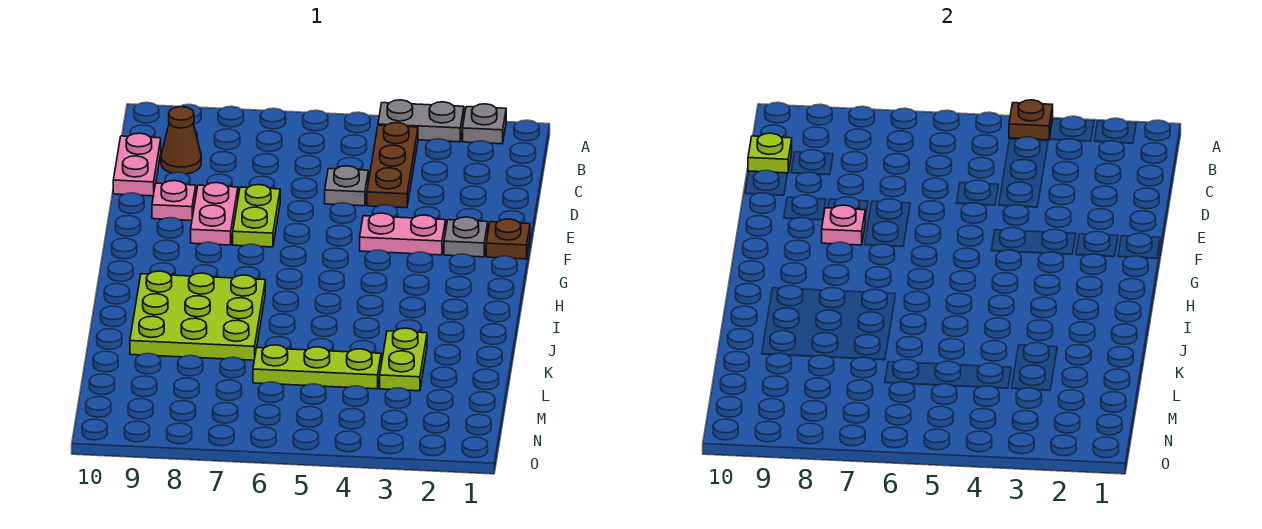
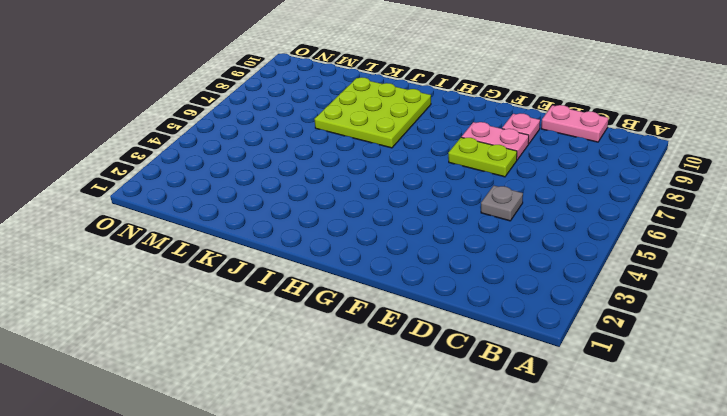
none -> grey 1x1 plate [463,104,506,144]
none -> grey 1x2 plate [378,100,464,142]
none -> brown 1x3 plate [367,123,418,208]

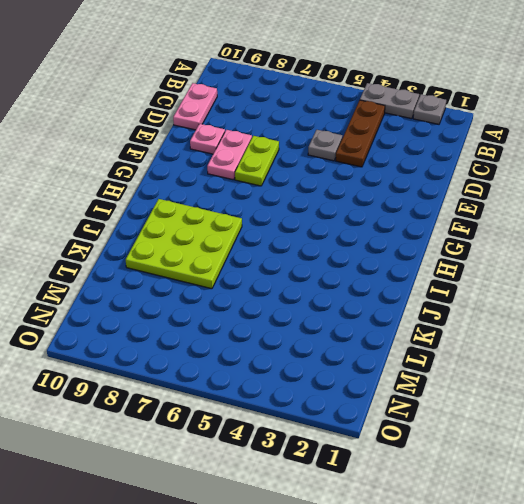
none -> brown 1x1 cone [161,107,201,174]
none -> brown 1x1 plate [486,219,530,259]
none -> grey 1x1 plate [444,217,488,257]

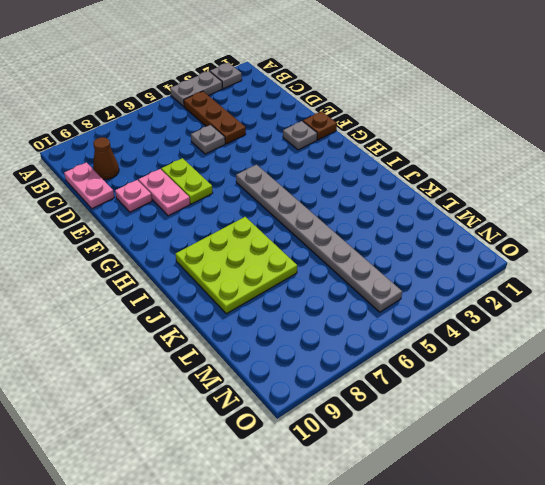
grey 1x8 plate [236,164,402,312] -> lime 1x3 plate [253,345,381,389]
none -> pink 1x2 plate [360,213,446,255]
none -> lime 1x2 plate [380,328,427,391]
none -> brown 1x1 plate [1009,100,1053,140]

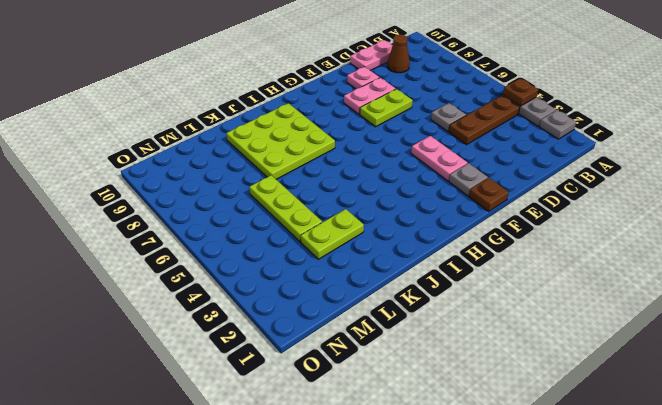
none -> lime 1x1 plate [748,133,792,173]
none -> pink 1x1 plate [822,205,865,245]

